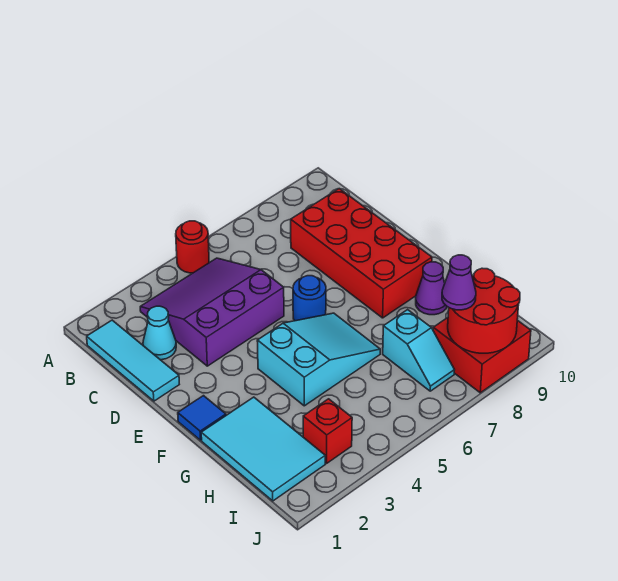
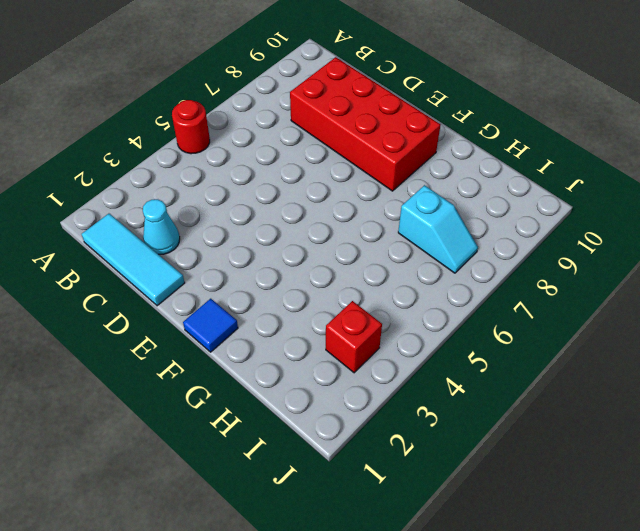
none -> purple 3x3 slope [140,258,284,366]
none -> blue 1x1 round brick [293,276,326,321]
none -> cyan 2x3 slope [257,313,380,406]

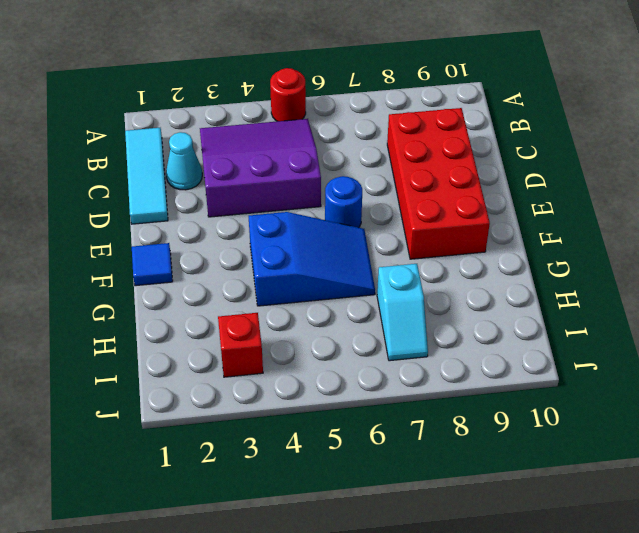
blue 2x3 slope [249,212,375,306] -> cyan 2x3 slope [257,313,380,406]
none -> cyan 2x3 tile [201,397,325,501]
none -> purple 1x1 cone [416,262,447,315]
none -> red 2x2 brick [433,318,531,393]

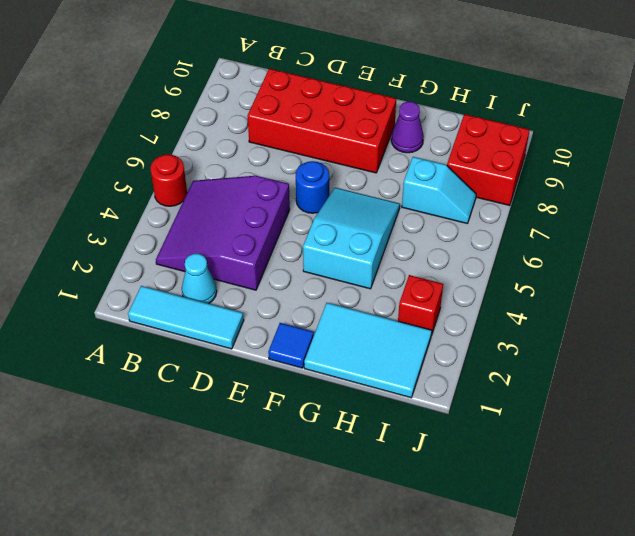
none -> red 2x2 round brick [448,268,520,353]
none -> purple 1x1 cone [442,255,476,310]

